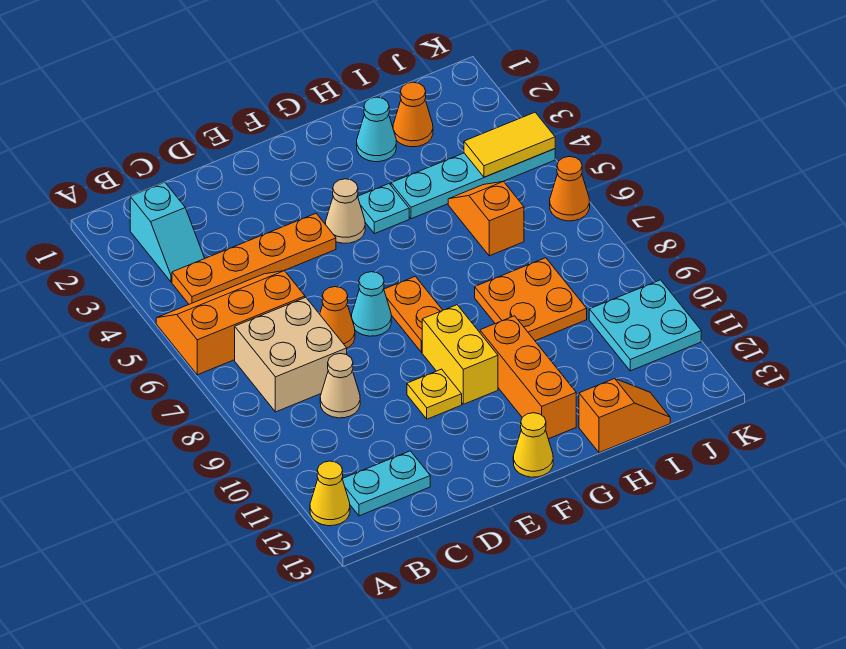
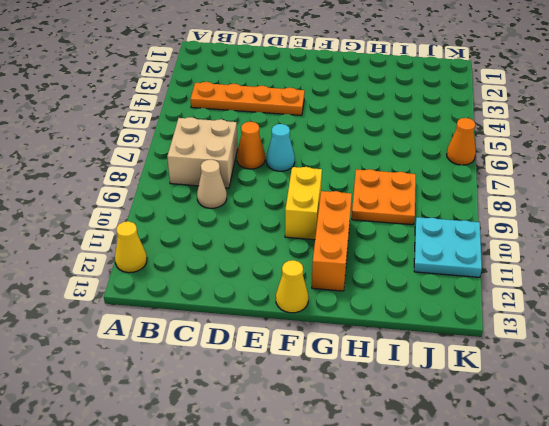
none -> orange 2x3 slope [156,271,305,375]
none -> cyan 1x2 slope [130,182,205,282]
none -> cyan 1x2 plate [342,451,430,516]

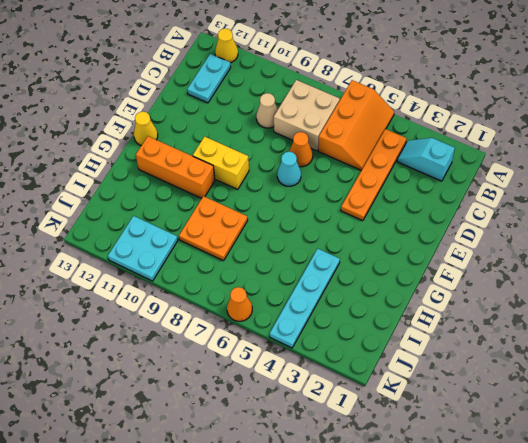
none -> yellow 1x1 plate [407,369,462,419]
none -> tan 1x1 cone [325,179,365,243]
none -> orange 1x2 plate [384,276,443,352]

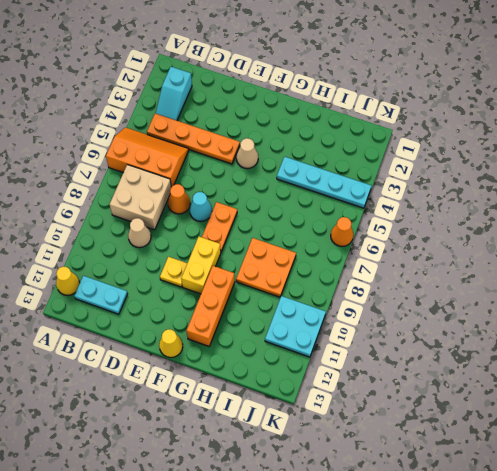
none -> cyan 1x1 plate [358,184,409,234]
none -> cyan 1x1 cone [357,97,396,162]
none -> orange 1x2 slope [579,379,670,453]

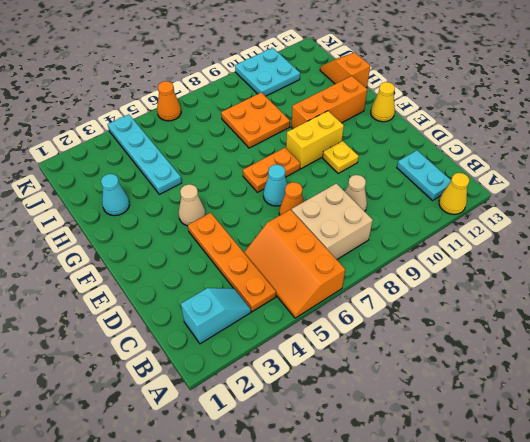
none -> cyan 1x1 plate [358,184,409,234]
none -> orange 1x1 cone [393,82,433,147]
none -> orange 1x2 slope [448,181,524,256]

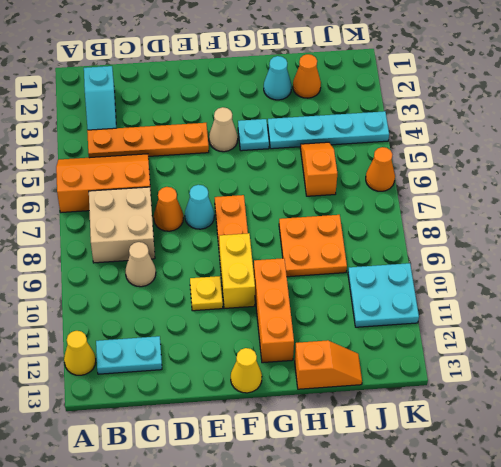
none -> yellow 1x2 tile [464,112,555,177]

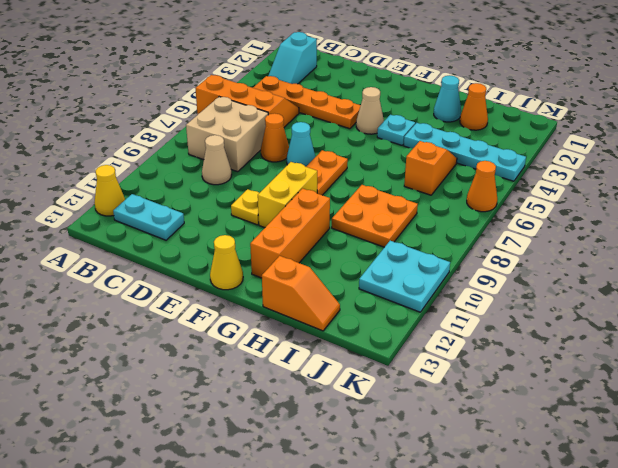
none -> yellow 1x2 tile [464,112,555,177]

